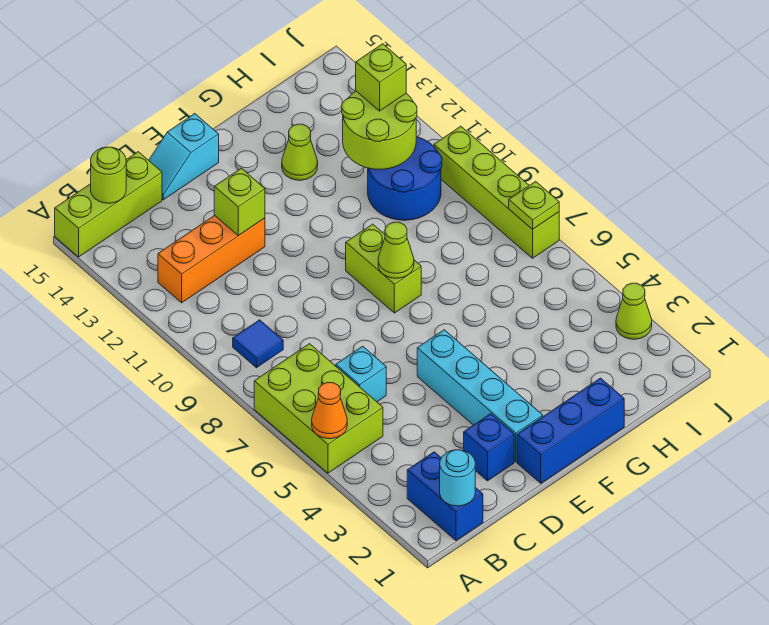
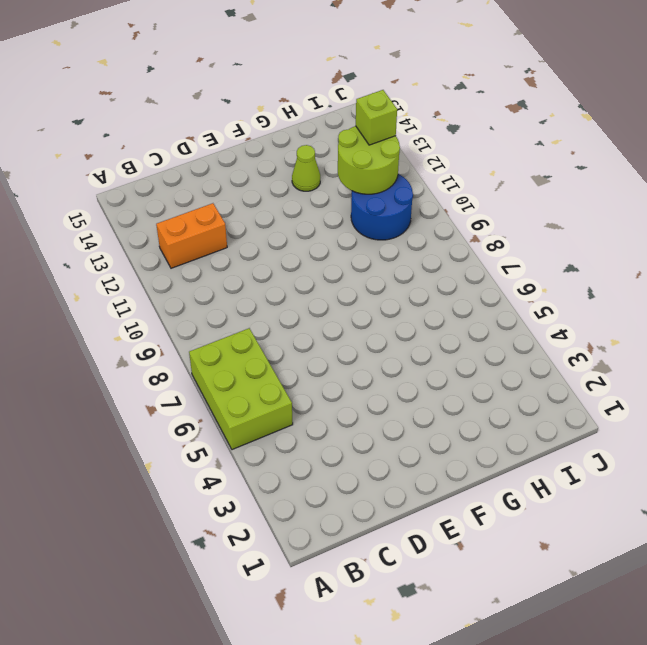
orange 1x2 brick [156,203,227,268] -> orange 1x3 brick [158,215,265,303]
none -> lime 1x3 brick [55,152,162,257]
none -> blue 1x2 brick [407,452,483,541]
none -> blue 1x1 tile [233,320,283,368]

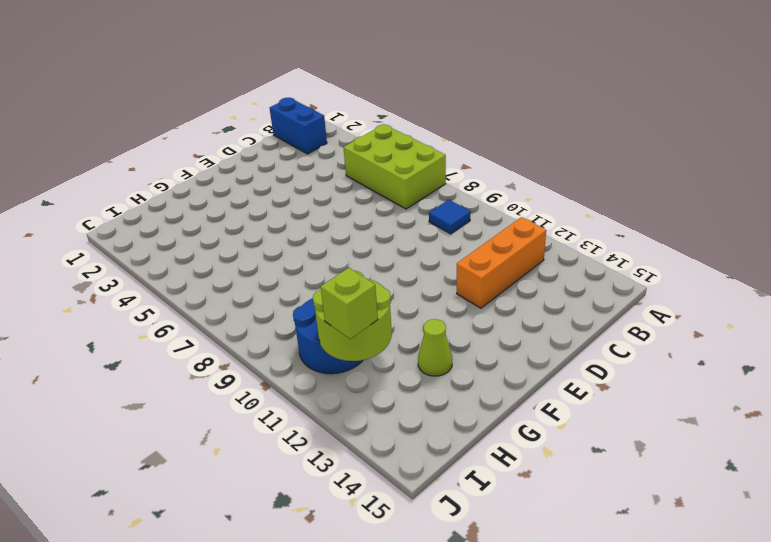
none -> lime 1x3 brick [55,152,162,257]
none -> cyan 1x1 brick [336,346,386,402]
none -> blue 1x1 brick [464,414,514,481]

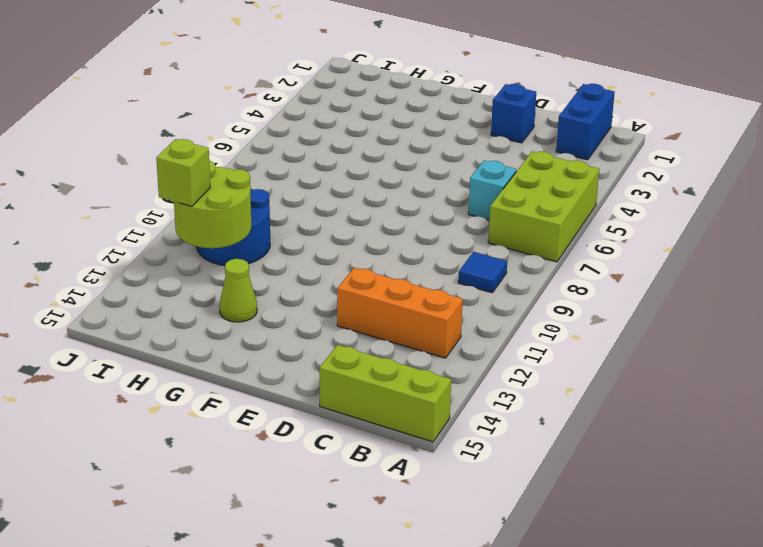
none -> cyan 1x2 slope [149,114,219,200]
none -> blue 1x3 brick [517,378,624,483]
none -> cyan 1x4 brick [417,330,543,462]

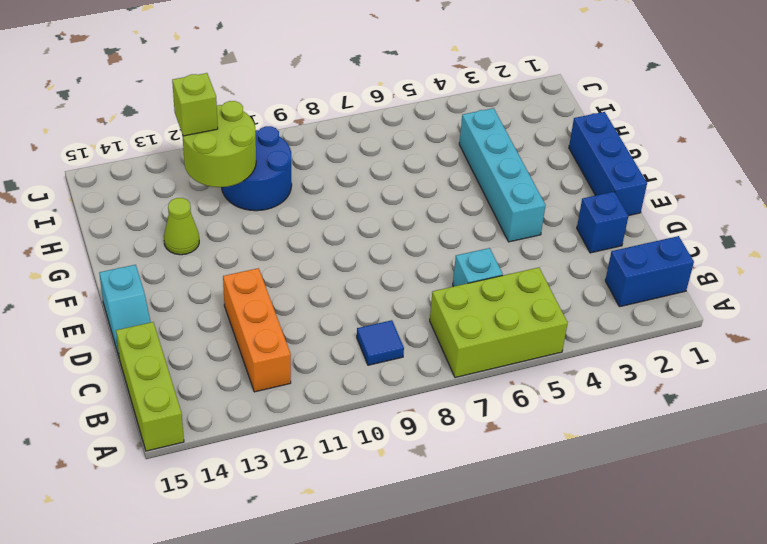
cyan 1x4 brick [459,108,546,242] -> cyan 1x4 brick turned to [417,330,543,462]
none -> lime 1x2 brick [346,224,421,313]
none -> lime 1x1 cone [616,283,652,339]
none -> lime 1x4 brick [434,126,559,258]

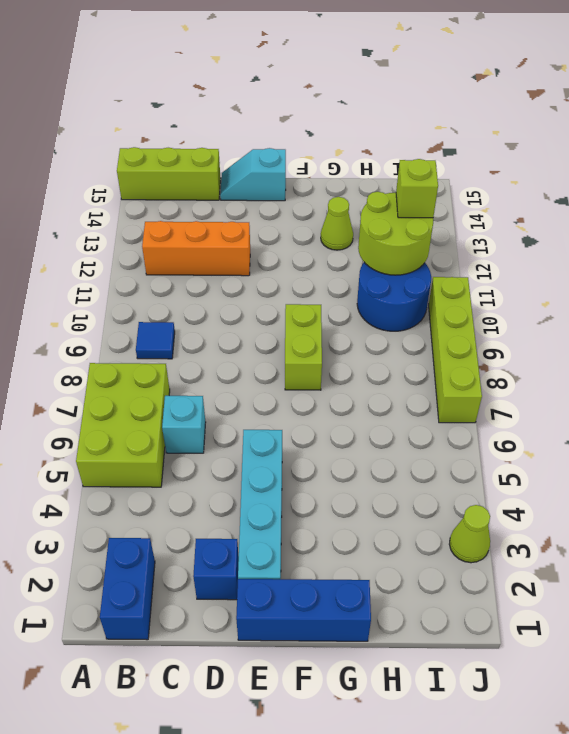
none -> orange 1x1 cone [312,382,347,439]
none -> cyan 1x1 round brick [440,450,475,506]
none -> lime 1x1 round brick [91,147,126,203]

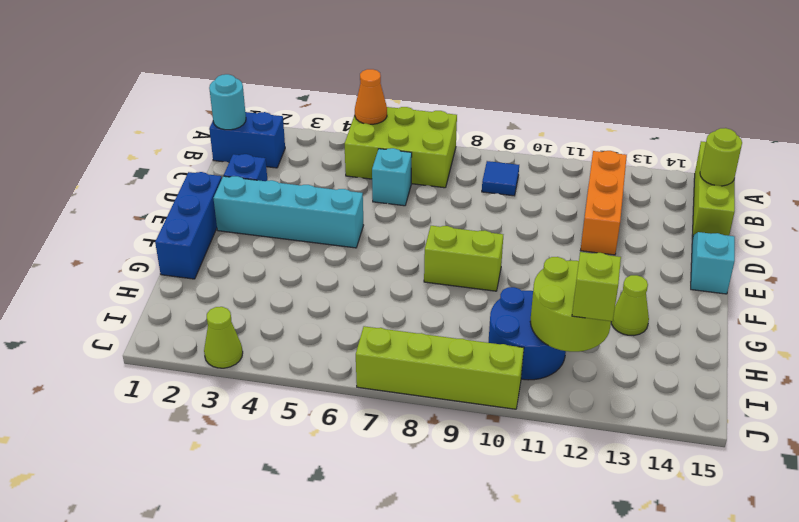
none -> lime 1x1 brick [214,168,265,236]
none -> lime 1x1 cone [378,222,414,278]
none -> lime 1x1 plate [509,181,559,229]

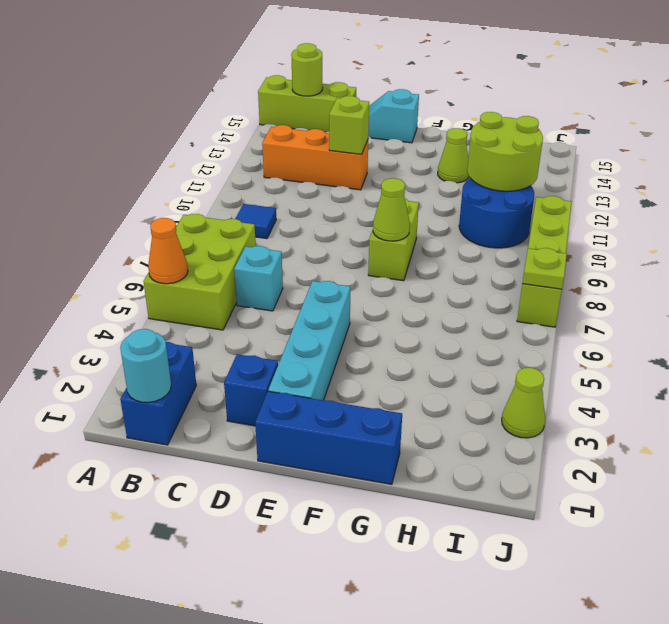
none -> lime 1x1 brick [356,44,406,111]

